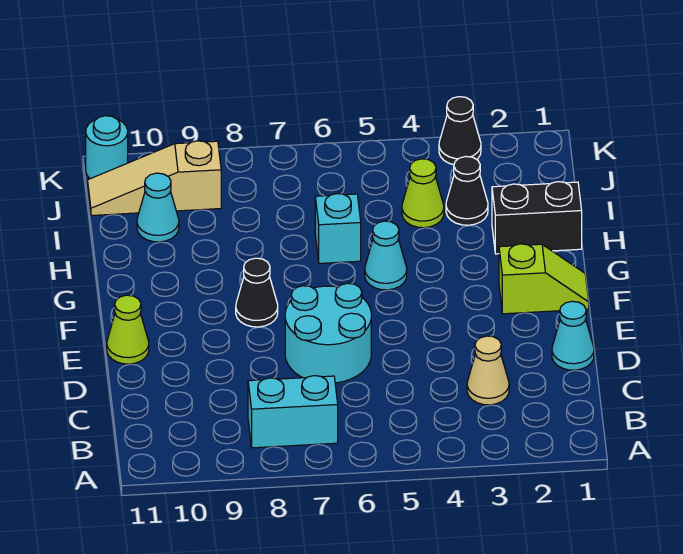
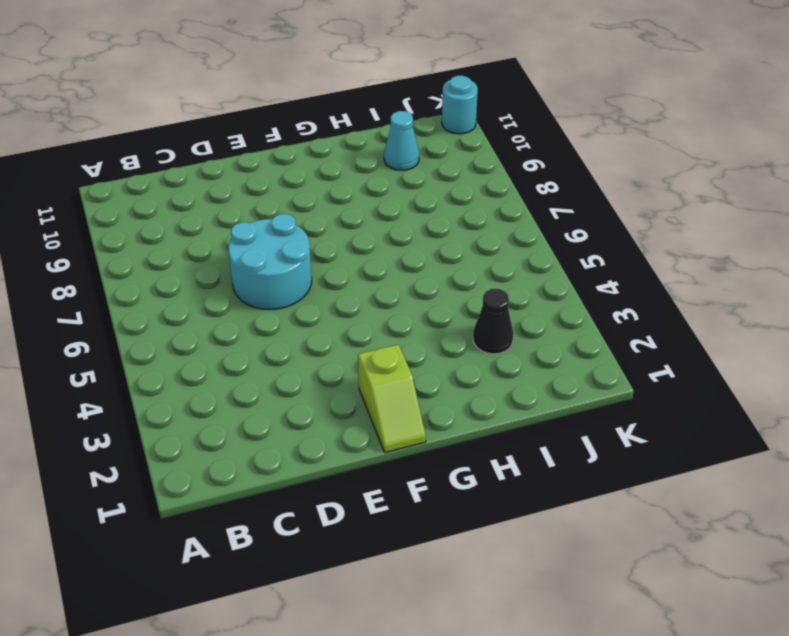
none -> cyan 1x2 brick [248,376,338,448]
none -> tan 1x1 cone [467,336,509,405]
none -> cyan 1x1 cone [552,301,594,370]

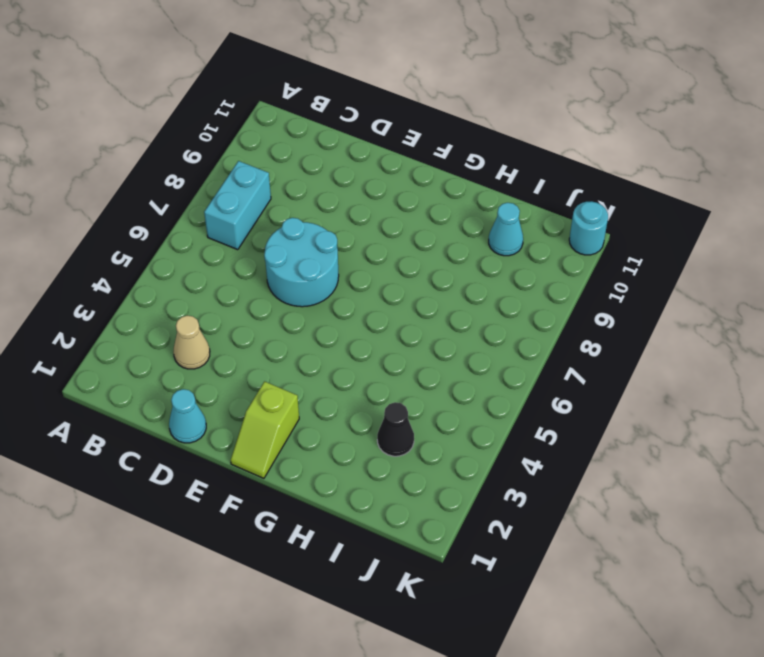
none -> lime 1x1 cone [107,295,149,364]
none -> black 1x1 cone [236,258,278,327]
none -> cyan 1x1 cone [365,221,407,290]

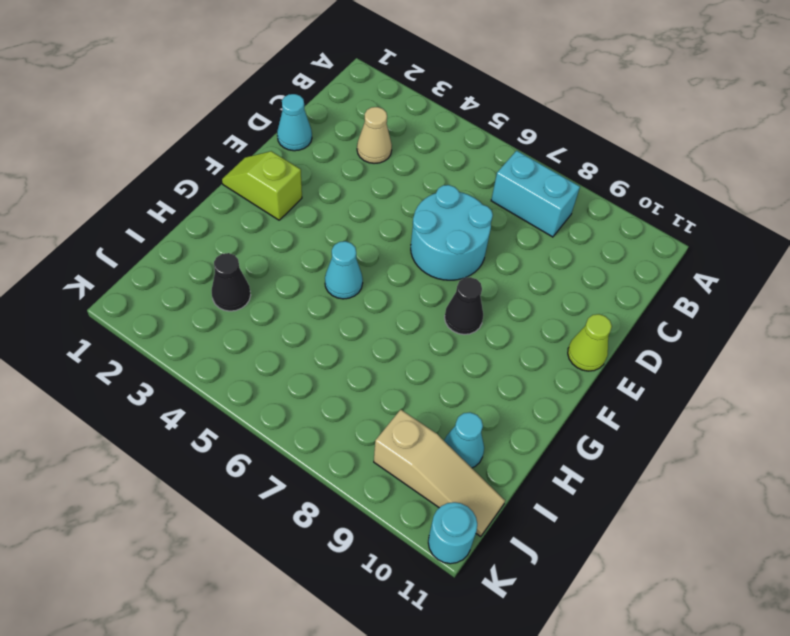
none -> black 1x2 brick [492,182,582,254]
none -> cyan 1x1 brick [315,194,361,263]
none -> lime 1x1 cone [402,159,444,228]

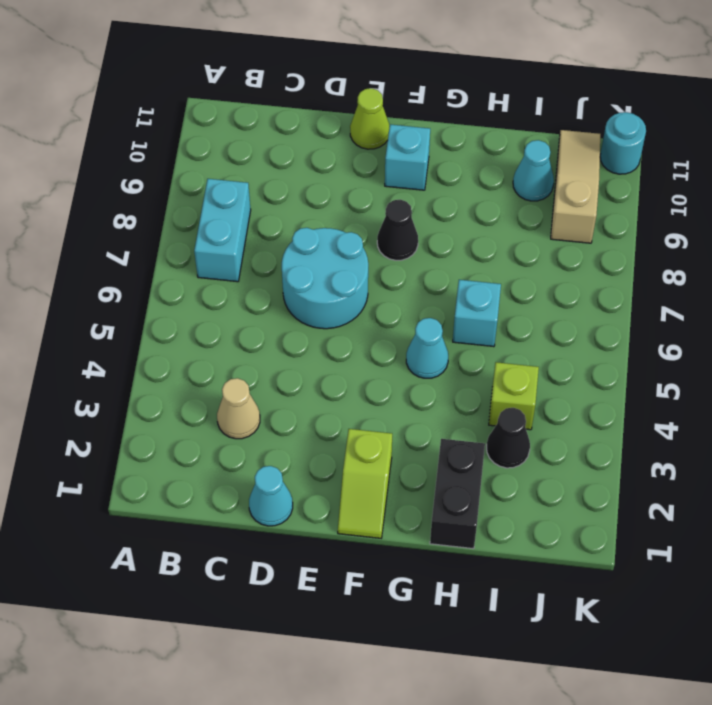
cyan 1x1 brick [385,124,430,190] -> none
lime 1x1 brick [489,362,539,430] -> lime 1x1 cone [402,159,444,228]
none -> black 1x1 cone [439,97,481,165]

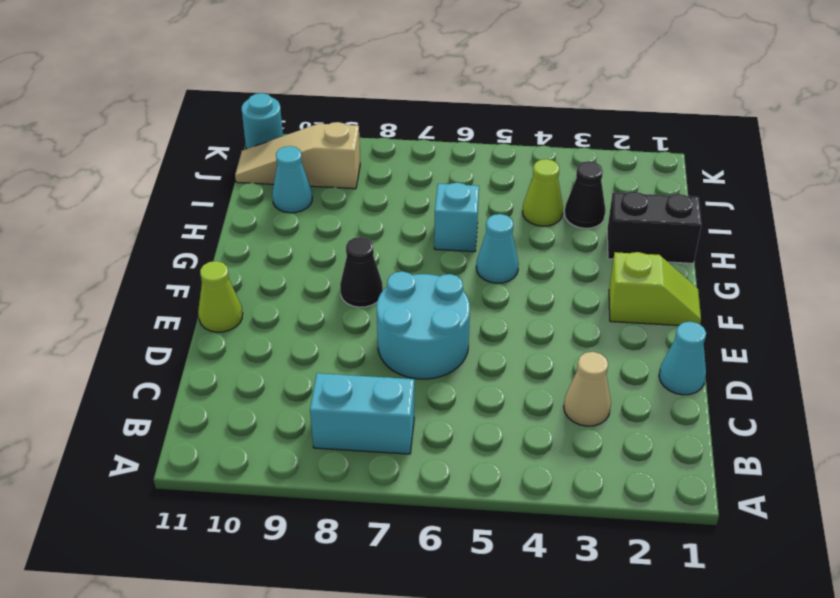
none -> black 1x1 cone [439,97,481,165]

